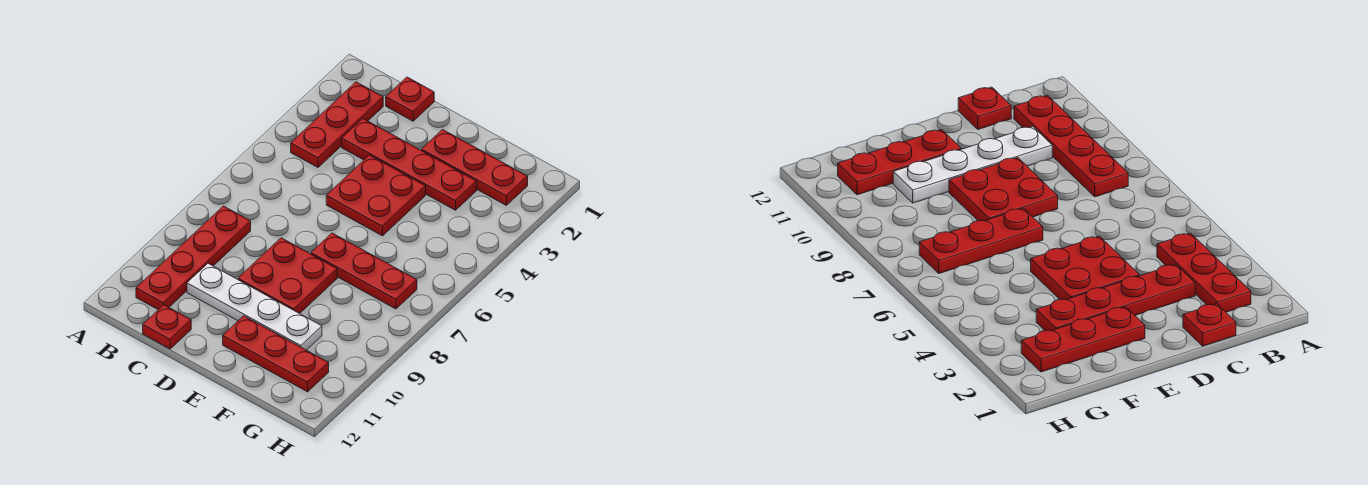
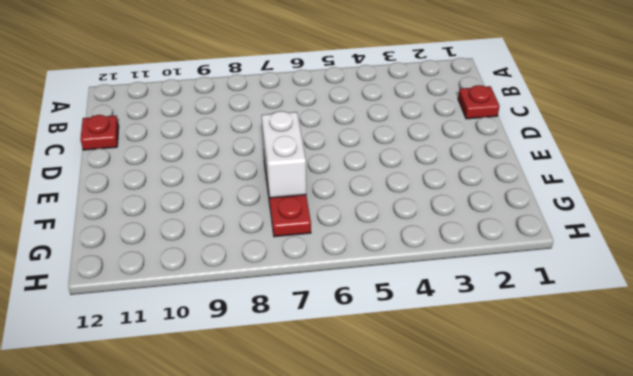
white 1x2 brick [262,111,306,198] -> none
none -> red 1x3 plate [291,82,383,167]
none -> red 1x4 plate [136,206,251,310]

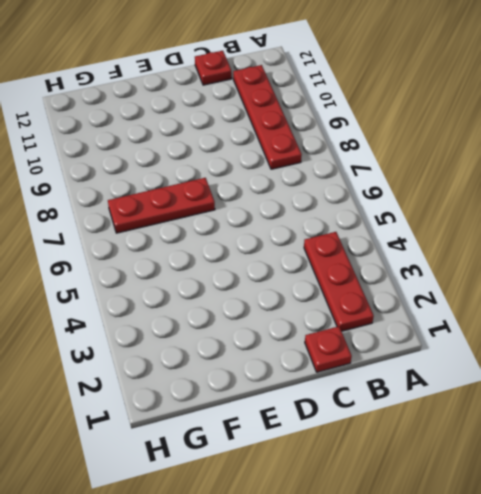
none -> red 1x4 plate [342,118,477,210]
none -> white 1x4 plate [187,264,322,350]

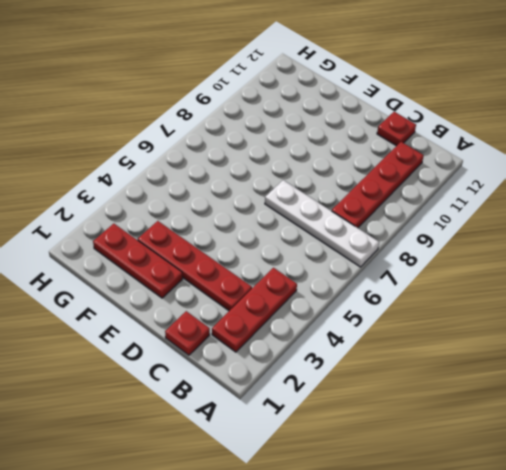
white 1x4 plate [265,180,379,267] -> white 1x4 plate moved to [187,264,322,350]
none -> red 2x2 plate [326,155,426,236]
none -> red 2x2 plate [238,238,337,314]

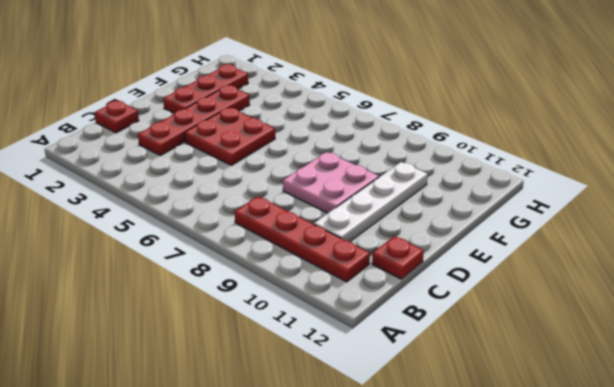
pink 2x2 plate [283,152,379,213] -> red 2x2 plate [238,238,337,314]
none -> red 1x3 plate [291,82,383,167]
none -> red 1x3 plate [311,233,417,309]

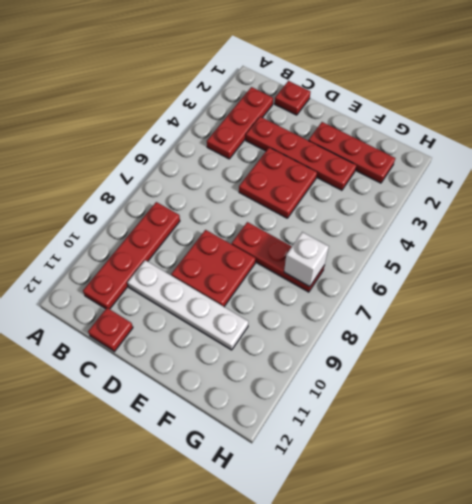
white 1x1 brick [284,232,329,287] -> none
none -> red 1x3 plate [223,316,329,392]

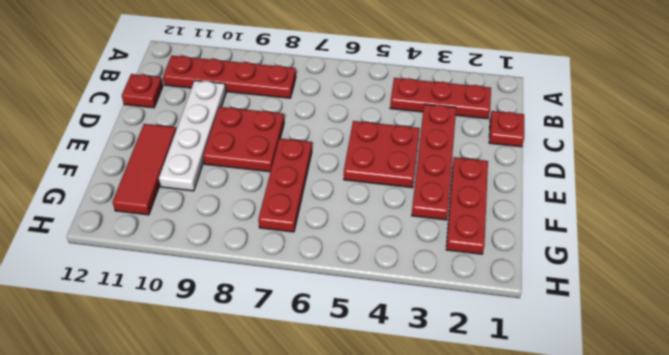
red 1x3 tile [112,124,176,215] -> red 1x3 plate [223,316,329,392]

